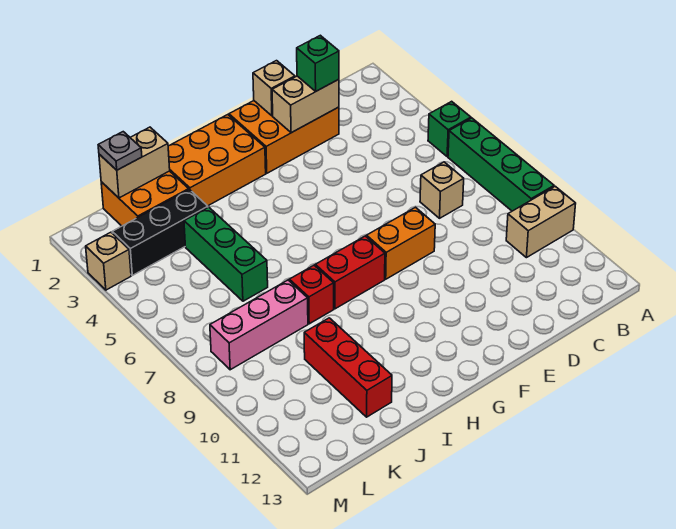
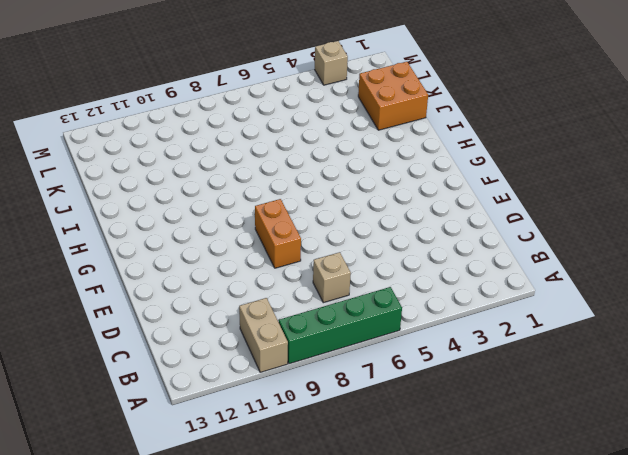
none -> green 1x1 brick [428,101,471,157]
none -> orange 2x3 brick [229,101,339,173]
none -> orange 2x3 brick [168,115,266,206]

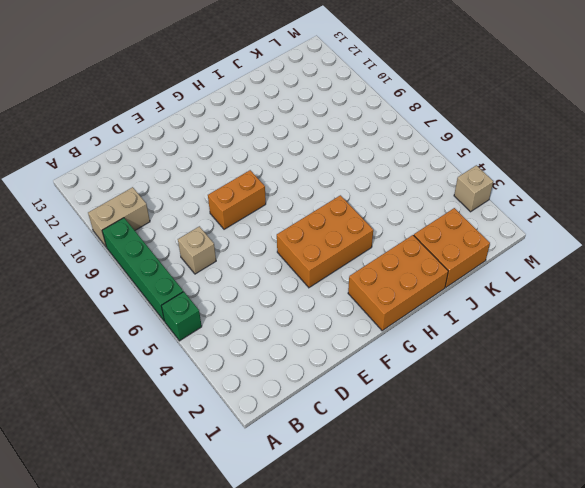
orange 2x3 brick [277,195,373,288] -> orange 2x3 brick moved to [229,101,339,173]
none -> red 1x2 brick [315,236,385,309]
none -> red 1x1 brick [289,265,334,324]
none -> black 1x3 brick [112,190,208,275]

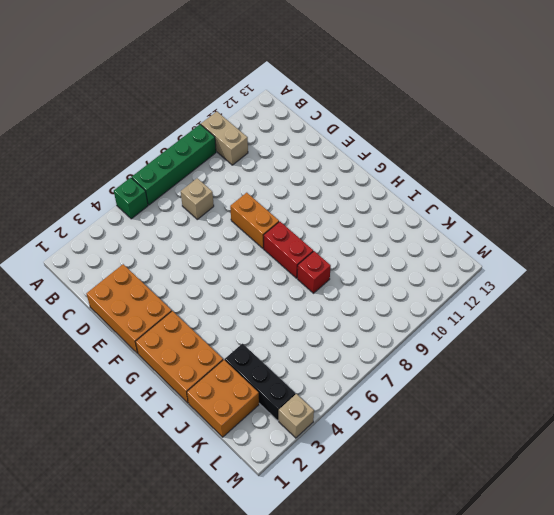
none -> green 1x3 brick [184,207,268,301]
none -> pink 1x3 brick [210,280,308,370]
none -> red 1x3 brick [304,318,392,417]

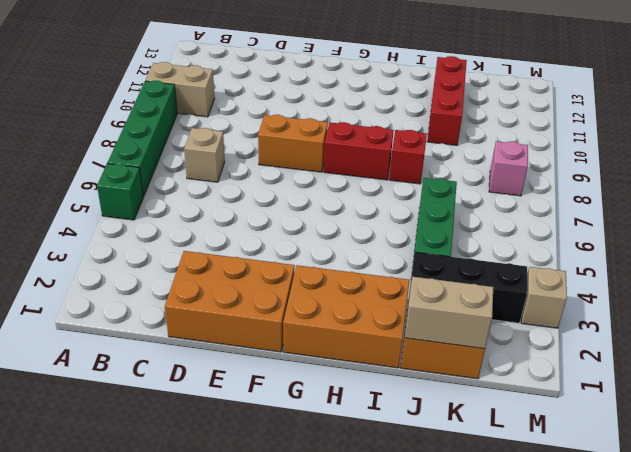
pink 1x1 brick [489,141,528,196] -> pink 1x3 brick [210,280,308,370]
none -> tan 1x2 brick [272,76,339,133]
none -> tan 1x1 brick [253,61,295,116]
none -> green 1x1 brick [297,35,339,91]

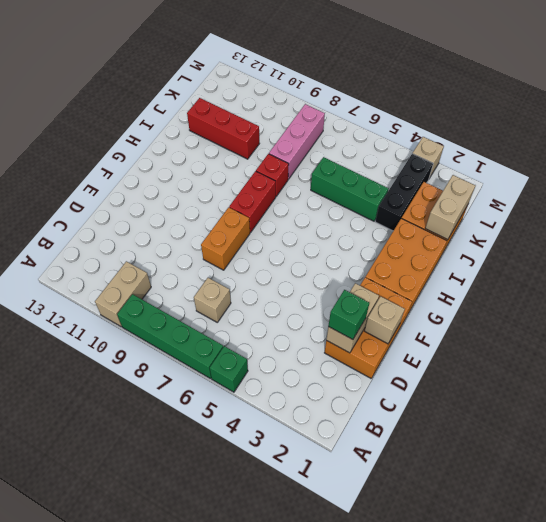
none -> grey 1x1 plate [98,132,142,170]

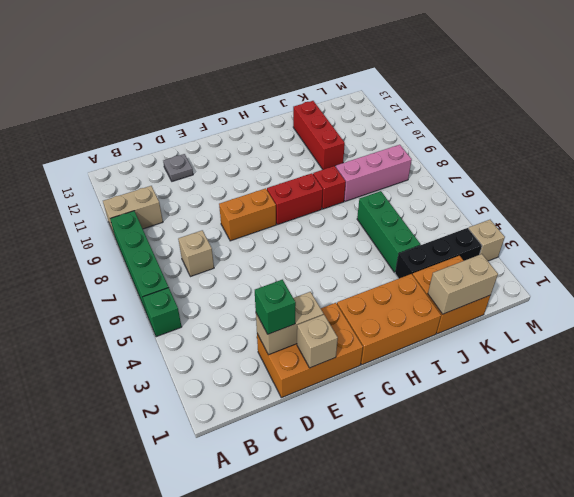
grey 1x1 plate [163,154,193,181] -> grey 1x1 plate moved to [98,132,142,170]

